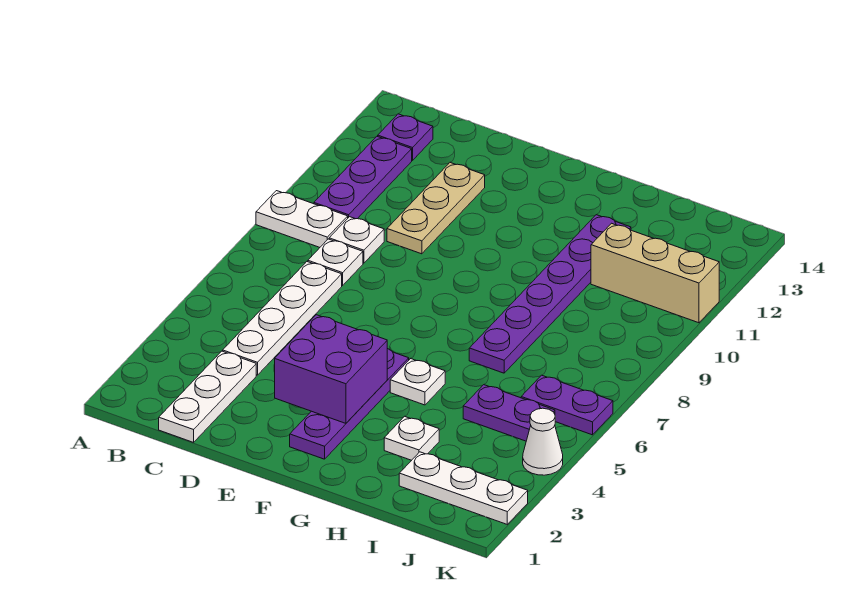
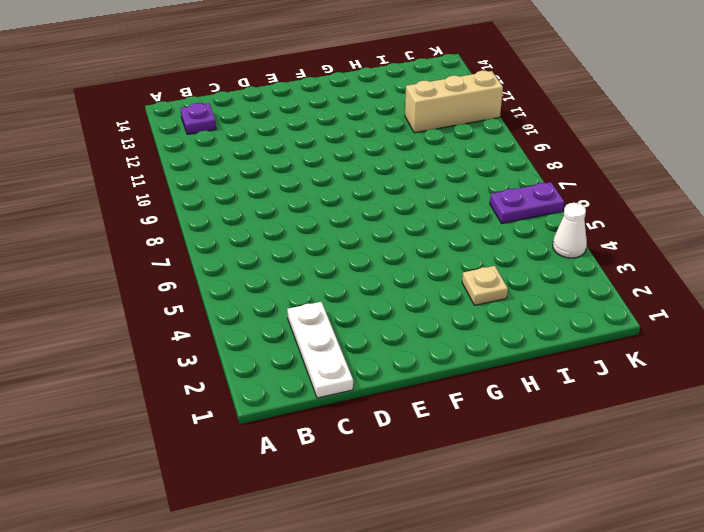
tan 1x1 plate [462,266,508,305] -> white 1x1 plate [384,416,439,460]
none -> white 1x2 plate [256,191,348,247]
none -> purple 1x3 plate [314,136,412,219]
none -> white 1x4 plate [223,262,342,375]

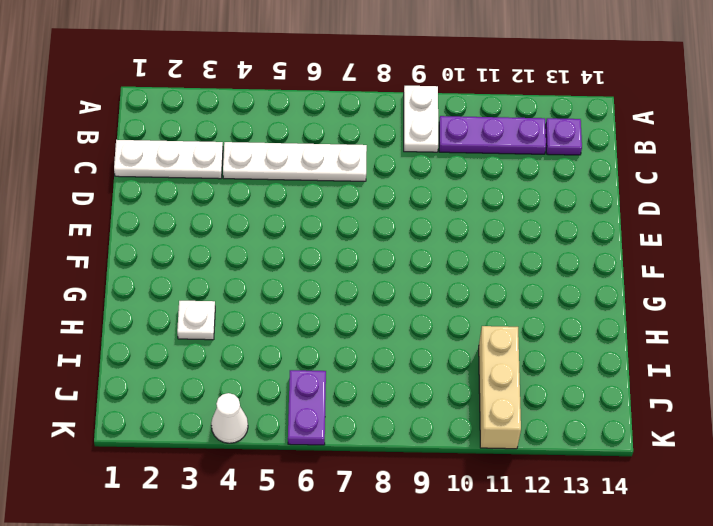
none -> white 1x1 plate [308,239,363,286]
none -> white 1x1 plate [329,217,384,263]
none -> tan 1x3 plate [387,163,485,254]

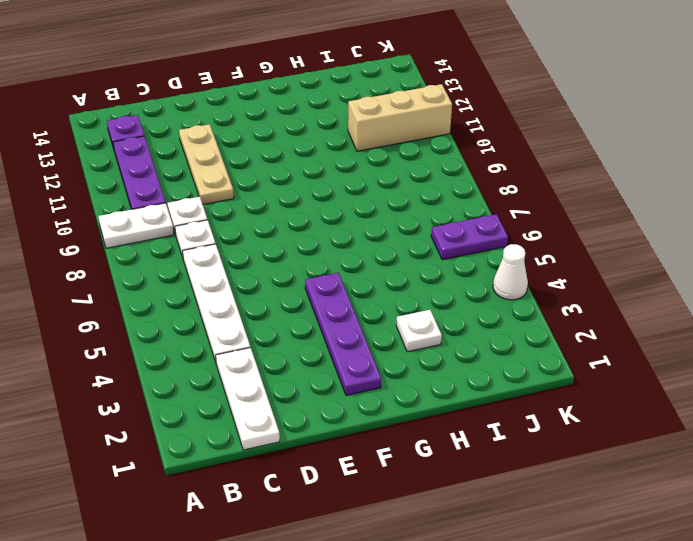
none -> white 1x1 plate [390,358,445,405]
none -> purple 1x6 plate [469,215,631,373]
none -> white 1x3 plate [399,452,528,524]

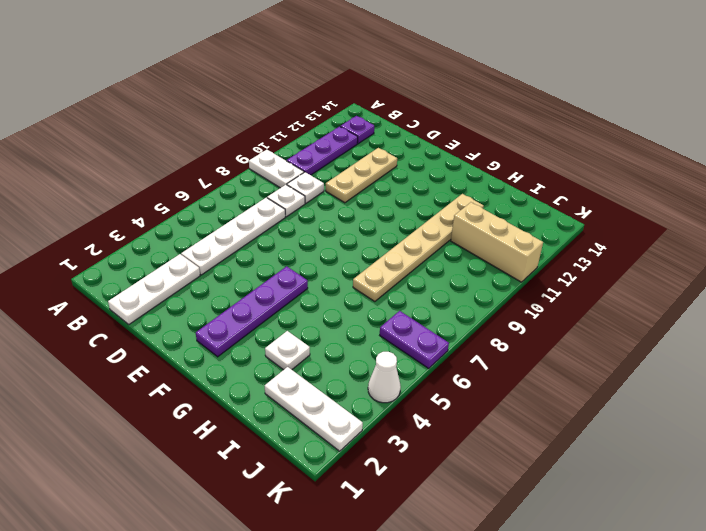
tan 1x6 plate [353,194,484,302] -> purple 1x6 plate [469,215,631,373]
none -> white 1x1 plate [390,358,445,405]
none -> purple 1x2 plate [463,385,555,441]
none -> purple 2x2 brick [275,315,387,423]

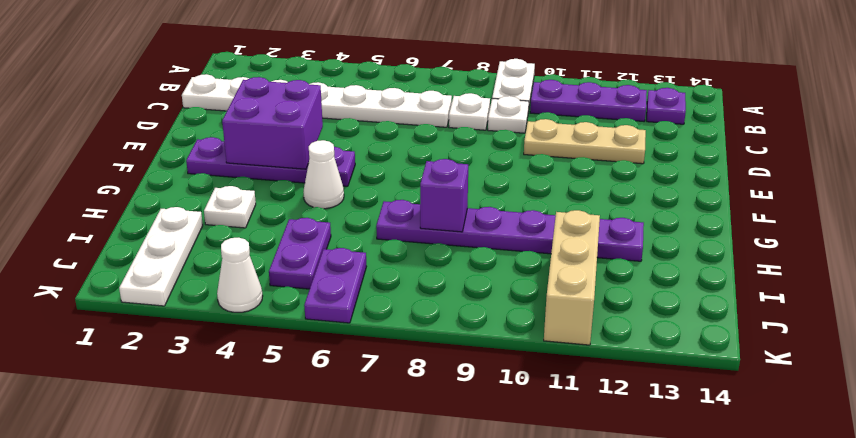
white 1x1 cone [303,140,344,209] -> white 1x1 plate [390,358,445,405]
purple 1x1 brick [420,159,468,232] -> none

